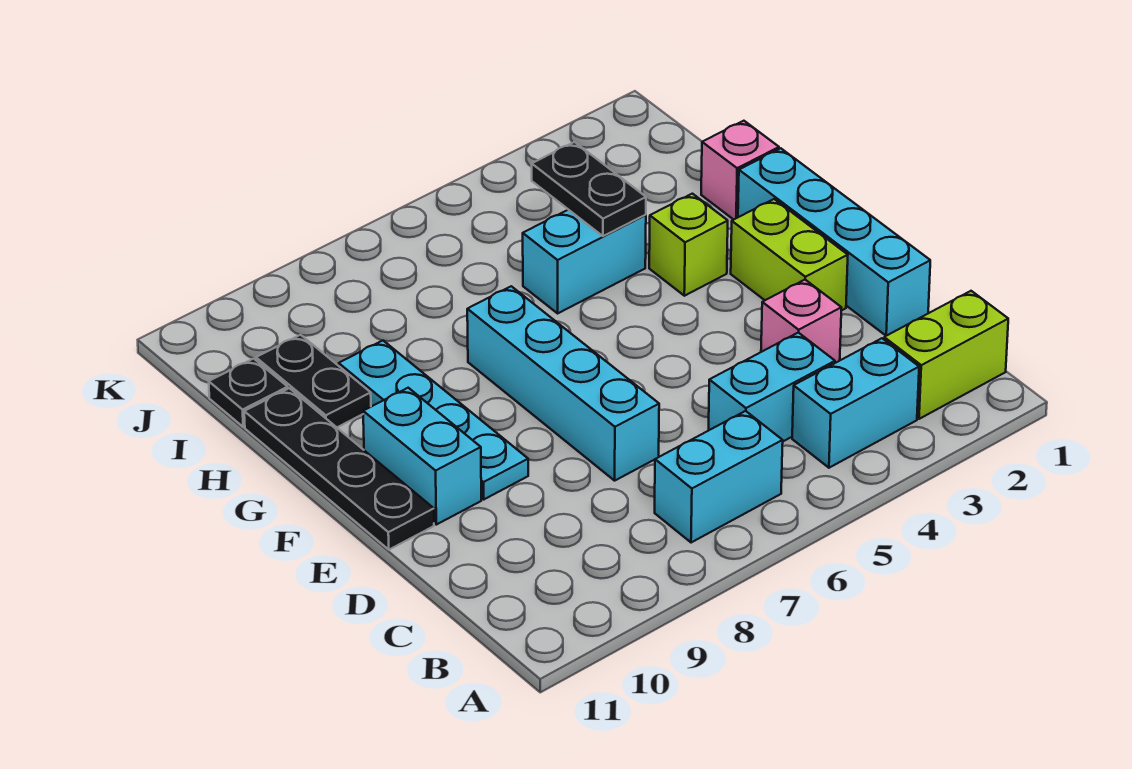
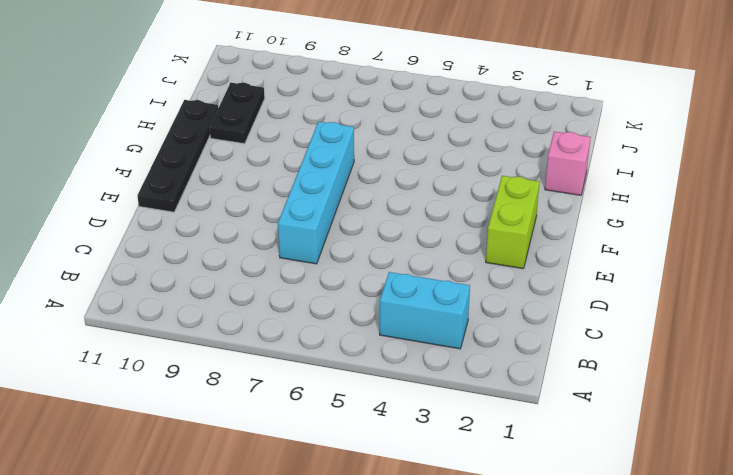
none -> lime 1x2 brick [884,291,1008,419]
none -> cyan 1x2 brick [655,411,783,543]
none -> cyan 1x2 brick [709,333,835,441]

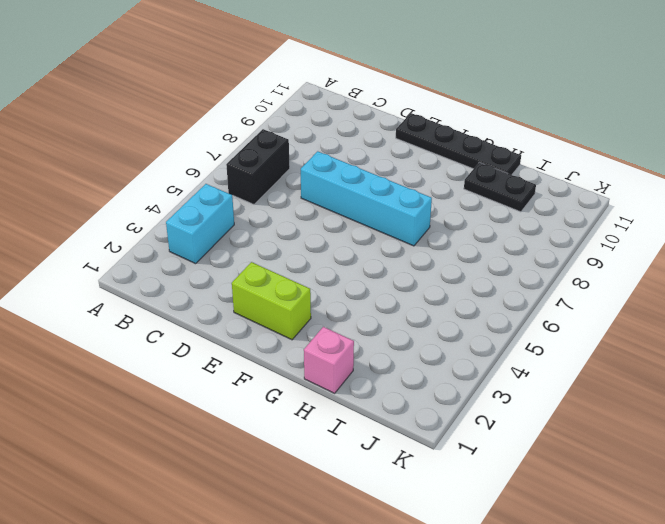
black 1x2 brick [226,129,290,204] -> cyan 1x2 brick [655,411,783,543]
none -> lime 1x2 brick [884,291,1008,419]
none -> cyan 1x2 brick [709,333,835,441]
none -> cyan 1x4 brick [738,148,930,336]

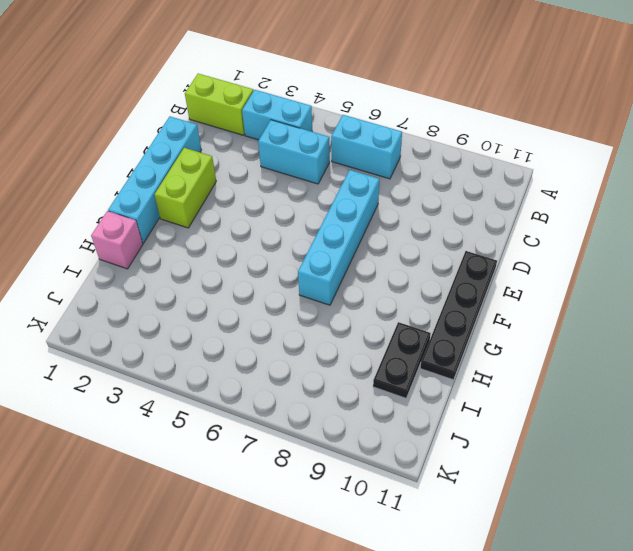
none -> pink 1x1 brick [761,280,841,363]
none -> cyan 1x4 plate [339,341,528,499]
none -> cyan 1x2 brick [363,388,481,525]

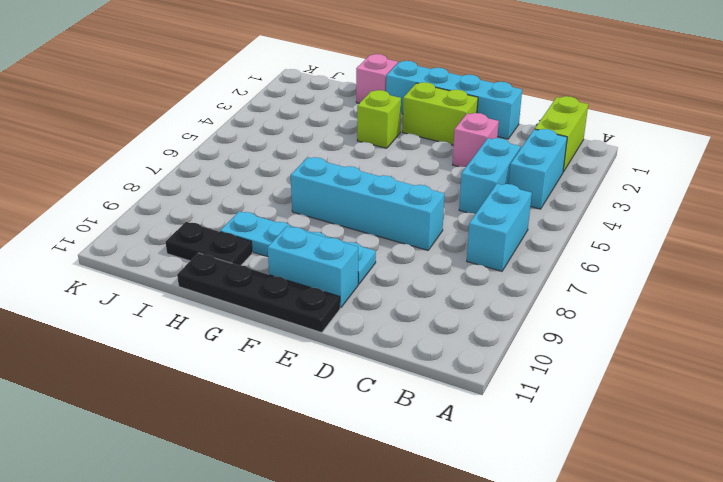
none -> cyan 1x2 brick [523,210,646,313]
none -> black 1x1 plate [209,359,288,427]
none -> black 1x2 plate [532,142,646,236]

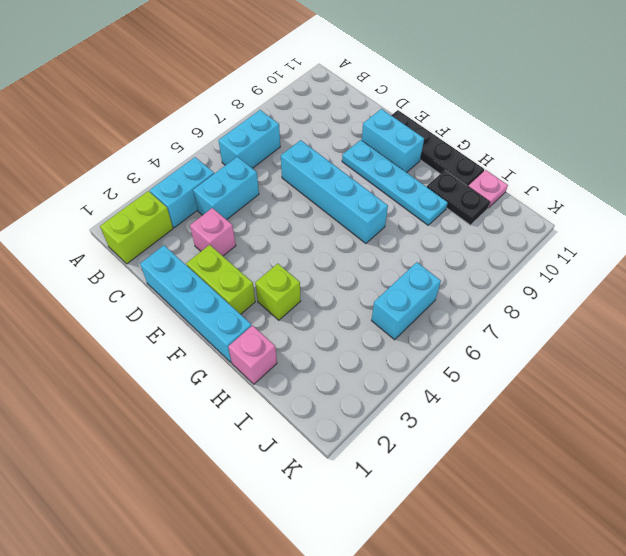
pink 1x1 plate [468,170,508,208] -> black 1x1 plate [209,359,288,427]
cyan 1x2 brick [371,262,441,340] -> cyan 1x2 brick moved to [523,210,646,313]
none -> black 1x2 plate [532,142,646,236]

